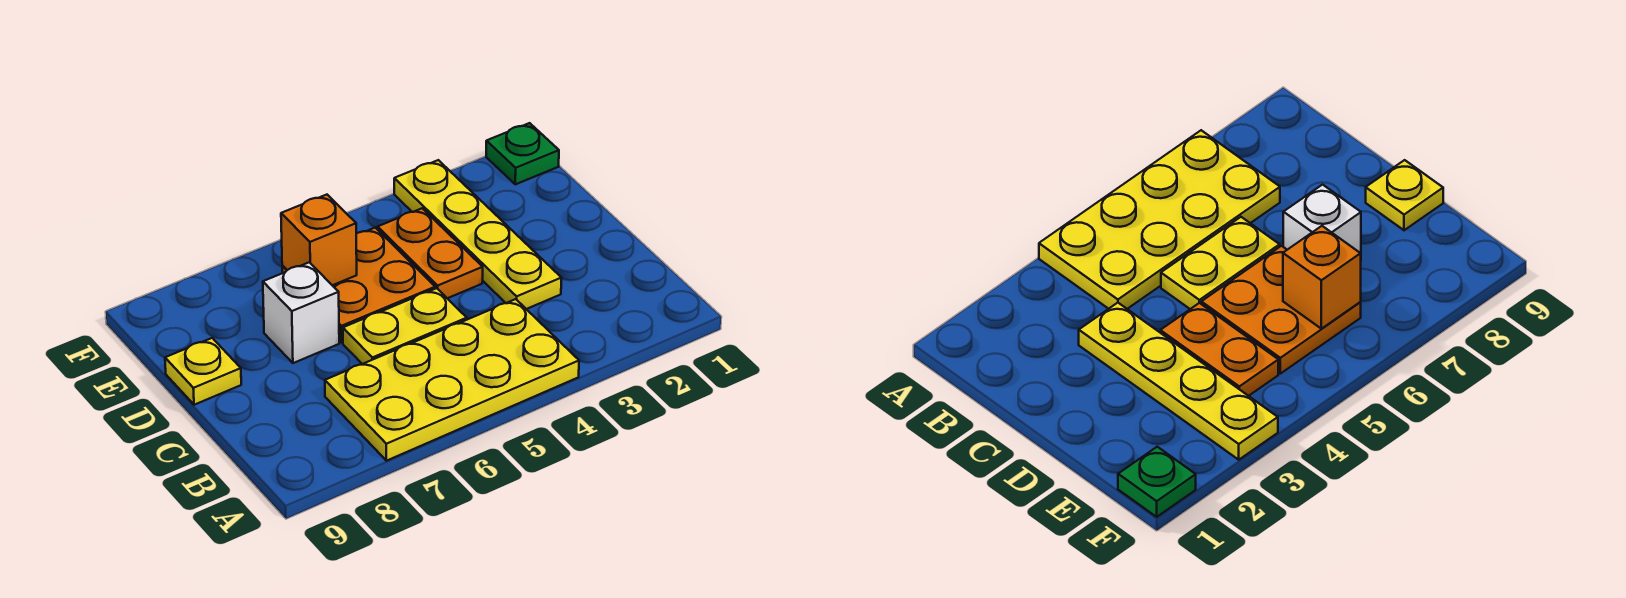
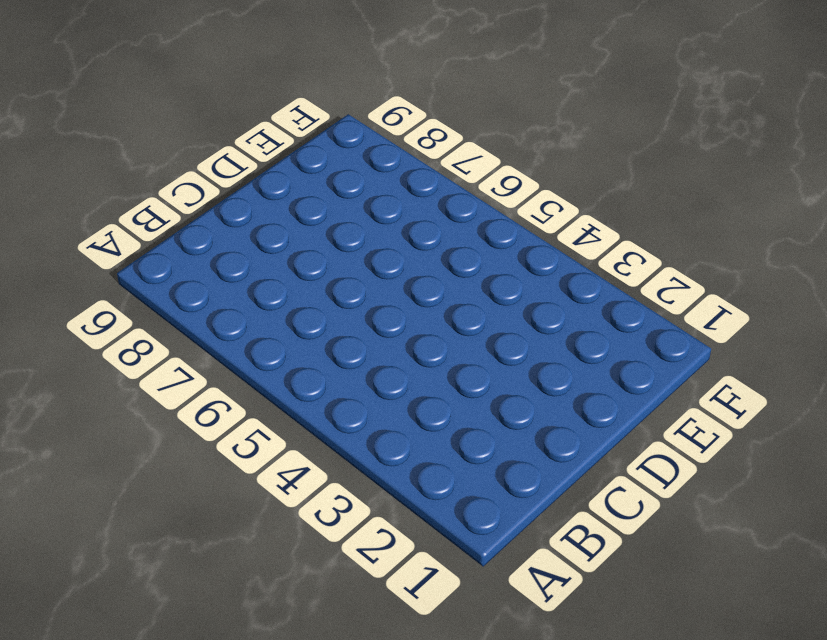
none -> yellow 2x4 plate [325,299,579,461]
none -> yellow 1x4 plate [394,160,561,309]

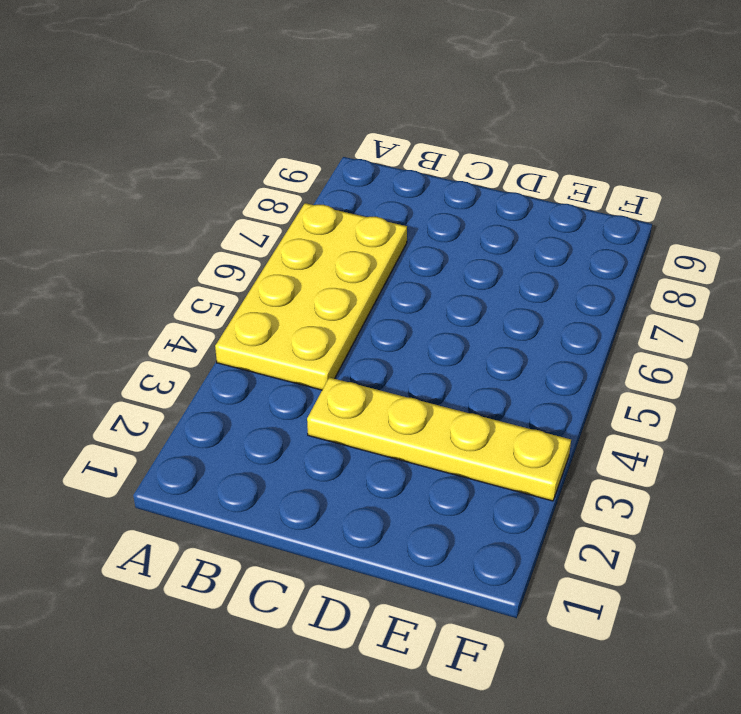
none -> yellow 1x2 plate [343,288,467,364]
none -> orange 1x2 plate [378,208,483,298]

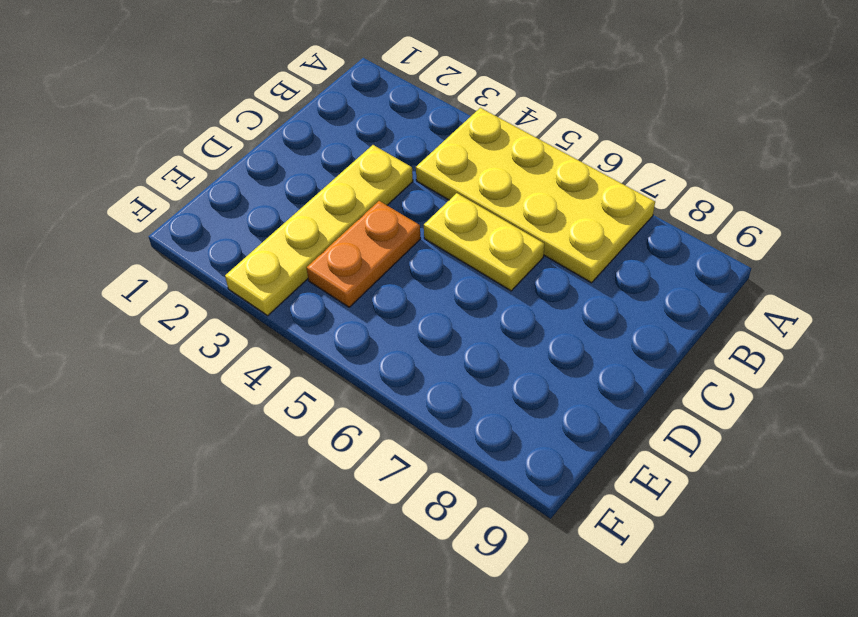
none -> orange 2x2 plate [282,228,435,343]
none -> white 1x1 brick [263,262,339,363]

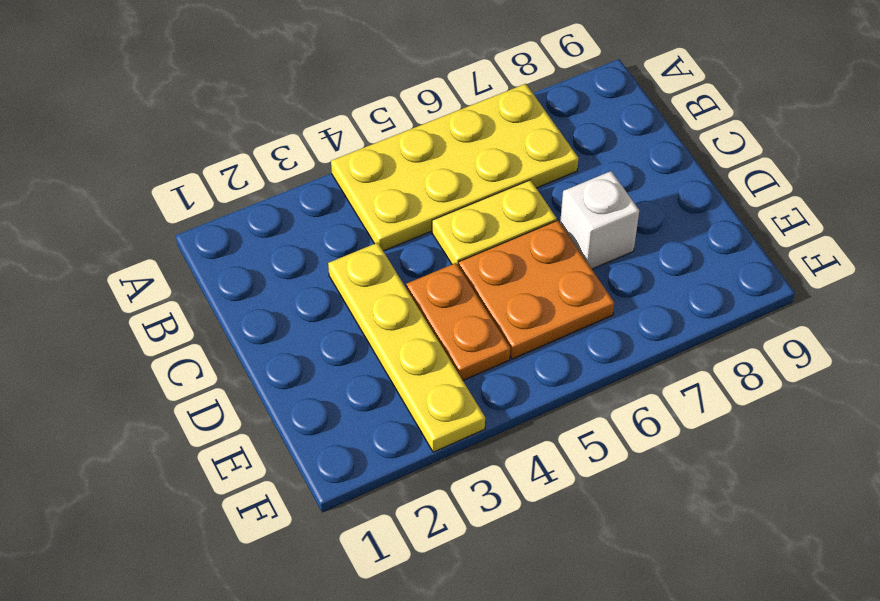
none -> yellow 1x1 plate [165,338,241,405]
none -> green 1x1 plate [486,123,559,184]

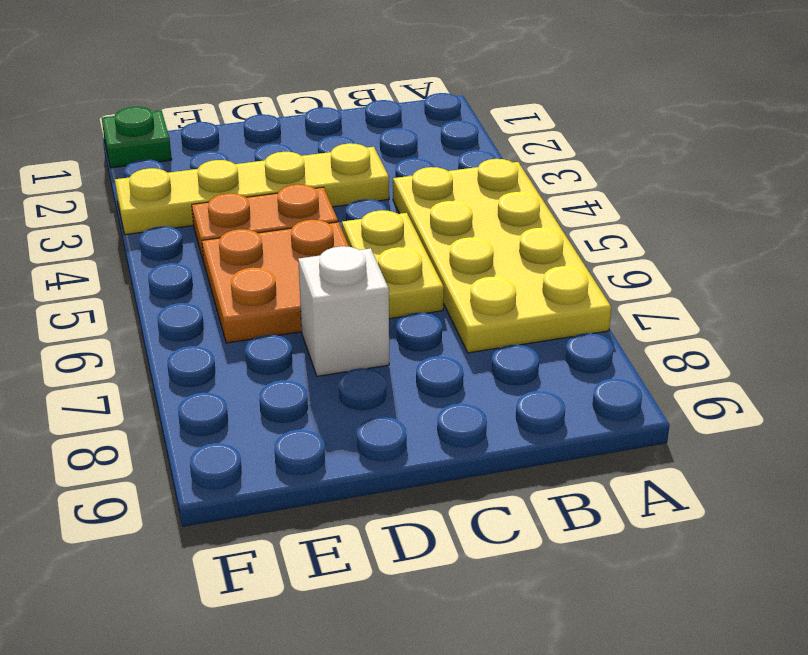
none -> yellow 1x1 plate [165,338,241,405]
none -> orange 1x1 brick [281,195,357,285]

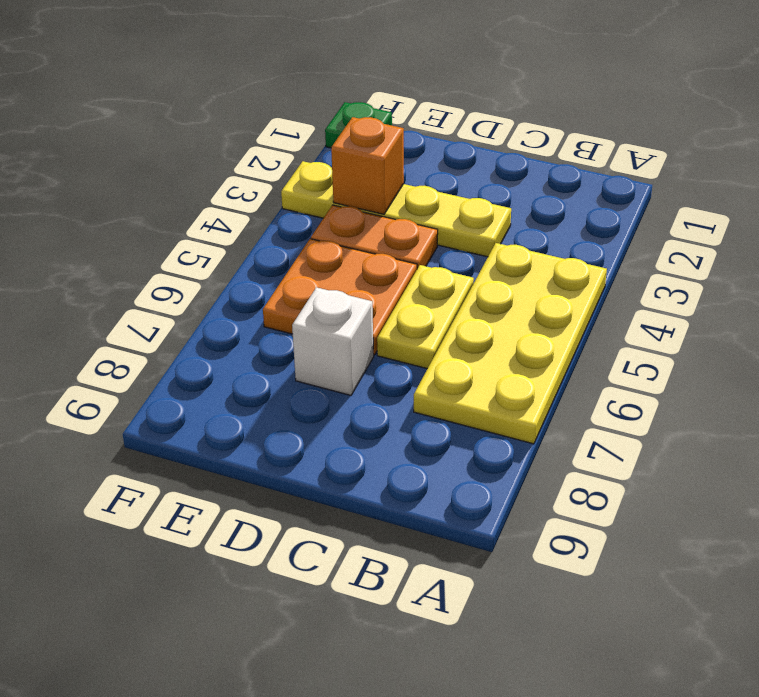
orange 1x1 brick [331,117,404,214] -> orange 1x1 brick moved to [281,195,357,285]
none -> yellow 1x1 plate [165,338,241,405]

